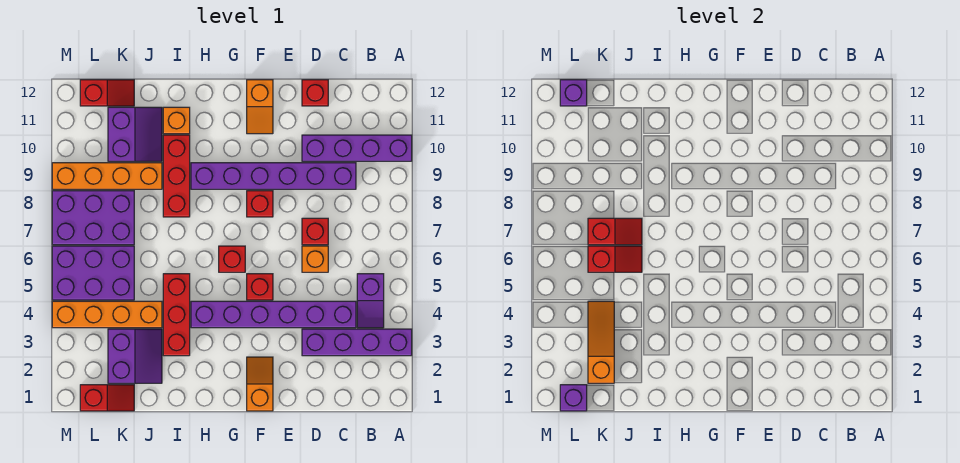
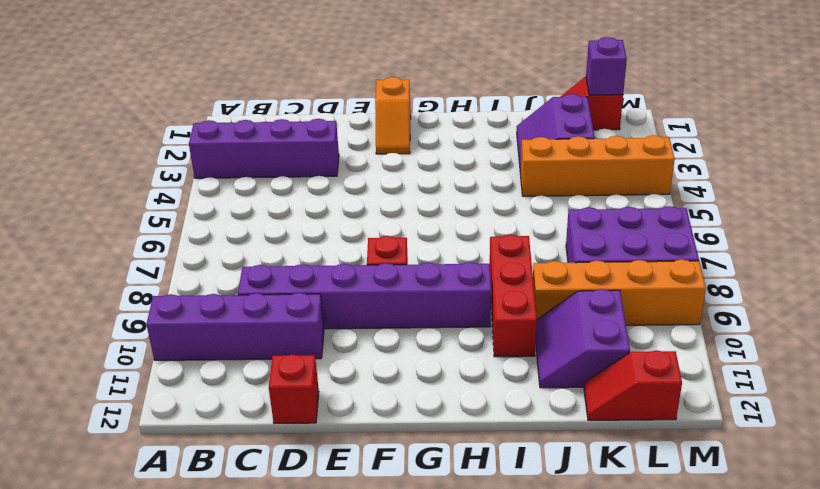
none -> purple 1x2 slope [357,274,384,328]
none -> purple 1x6 brick [191,301,356,328]
none -> orange 1x1 brick [302,246,328,272]

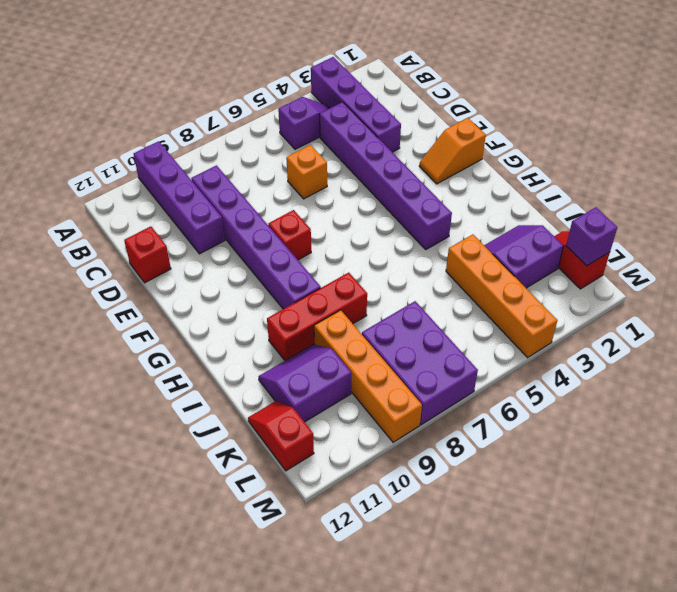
none -> red 1x1 brick [302,218,328,245]
none -> red 1x1 brick [247,274,273,300]
none -> orange 1x2 slope [247,80,273,134]

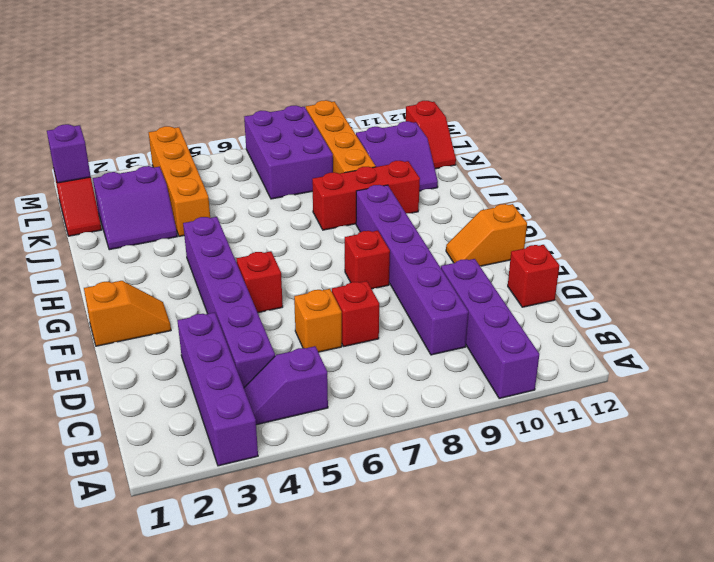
none -> red 1x1 brick [219,246,245,272]
none -> red 1x3 brick [163,274,190,356]
none -> orange 1x1 brick [163,107,190,134]

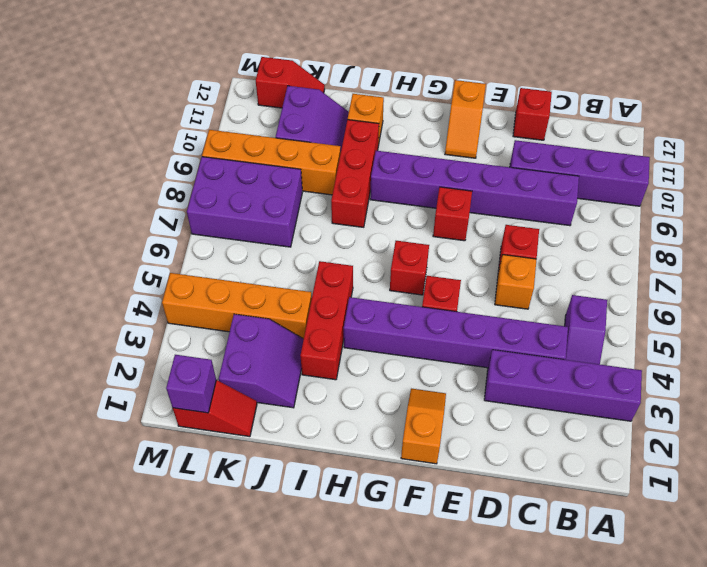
none -> purple 2x3 brick [52,246,134,300]
none -> red 1x2 slope [588,246,642,272]
none -> red 1x2 slope [588,218,642,245]

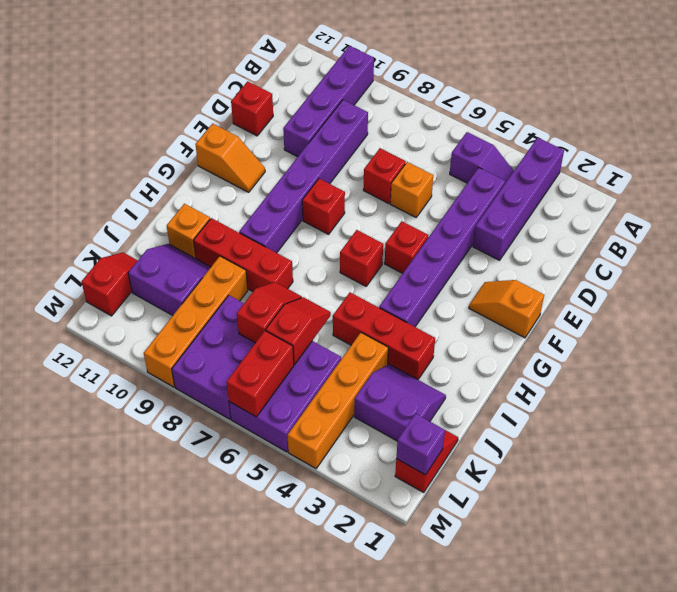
red 1x2 brick [227,331,294,417] -> none
none -> orange 1x3 slope [588,301,614,383]
none -> purple 1x1 brick [560,80,587,106]

